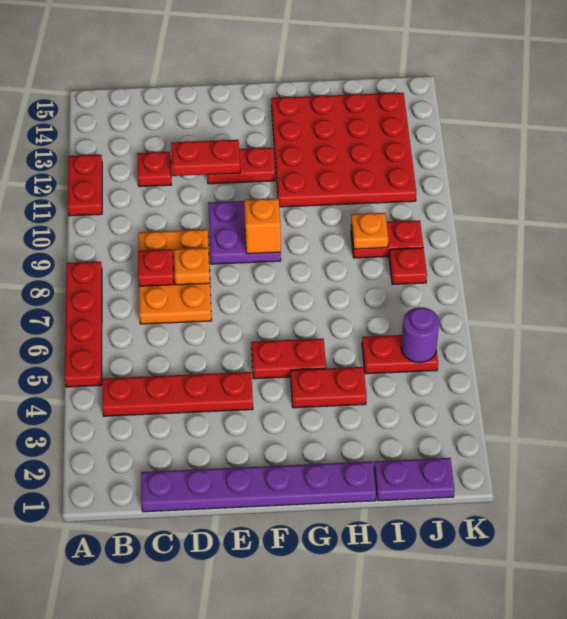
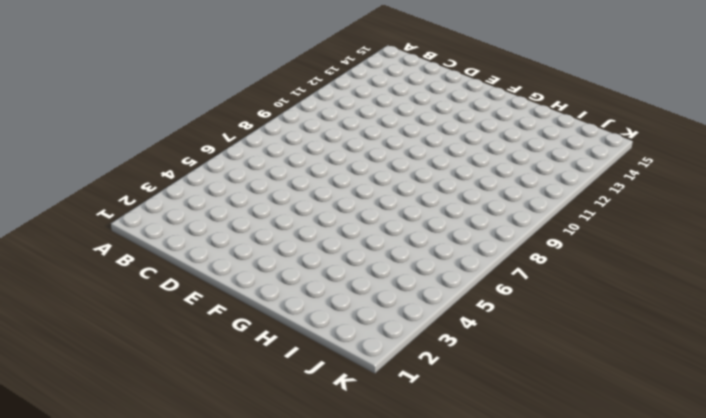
none -> red 1x4 plate [65,261,102,387]
none -> red 1x2 plate [68,155,102,216]
none -> red 1x4 plate [102,372,253,416]

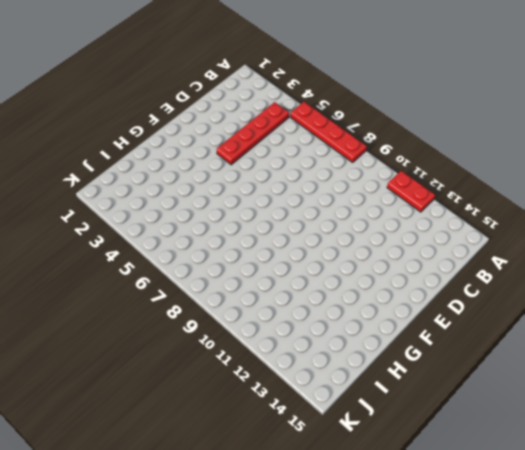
none -> purple 1x6 plate [141,461,376,512]
none -> orange 2x3 plate [138,229,212,324]
none -> red 1x1 plate [138,152,171,187]

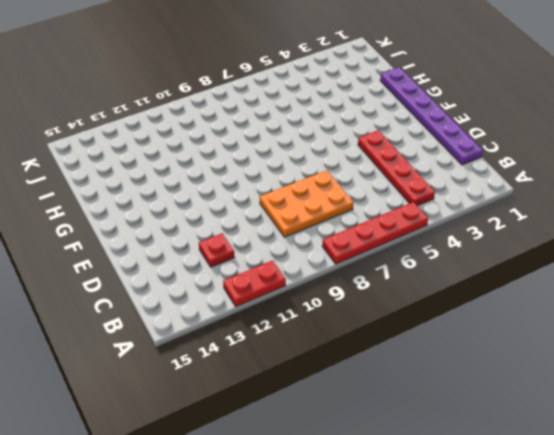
none -> purple 2x2 plate [208,201,281,264]
none -> red 1x2 plate [207,148,275,184]
none -> red 1x2 plate [251,338,326,379]

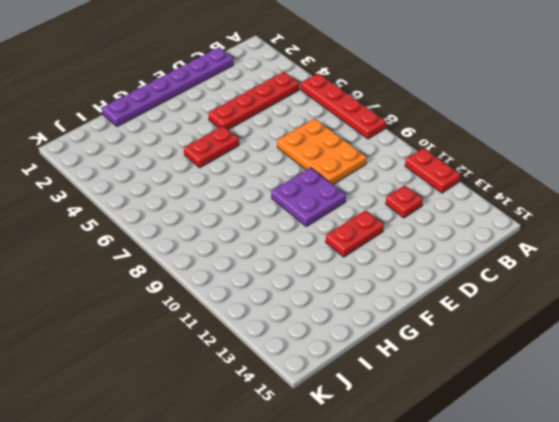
none -> red 1x2 plate [290,367,367,408]
none -> red 4x4 plate [271,93,416,207]
none -> purple 1x2 plate [374,458,454,501]

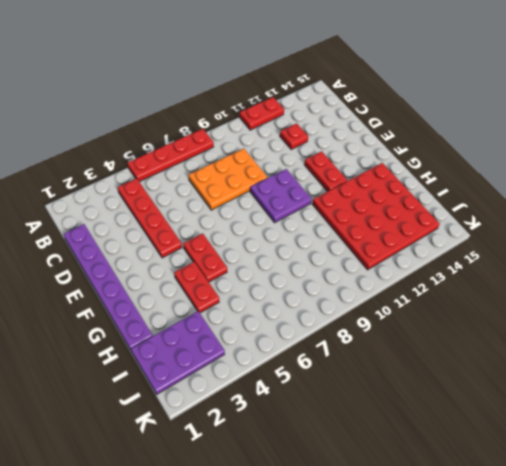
purple 2x3 plate [131,311,225,394] -> purple 1x2 plate [374,458,454,501]
none -> red 1x2 plate [362,335,438,374]
none -> red 1x2 plate [351,220,423,258]
none -> red 1x1 plate [389,248,427,285]

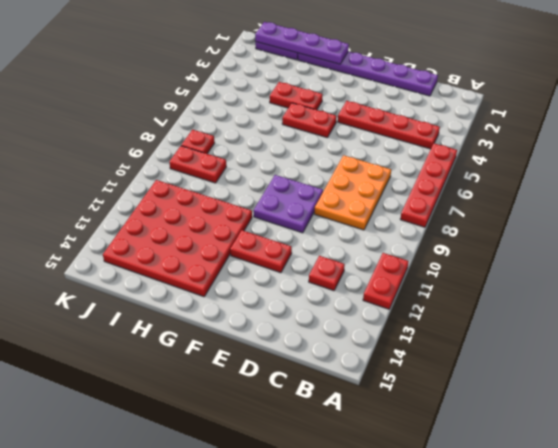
purple 1x4 plate [255,22,349,64] -> none
none -> red 1x2 plate [362,335,438,374]
none -> red 1x1 plate [138,249,174,286]
none -> orange 1x1 plate [174,248,210,285]

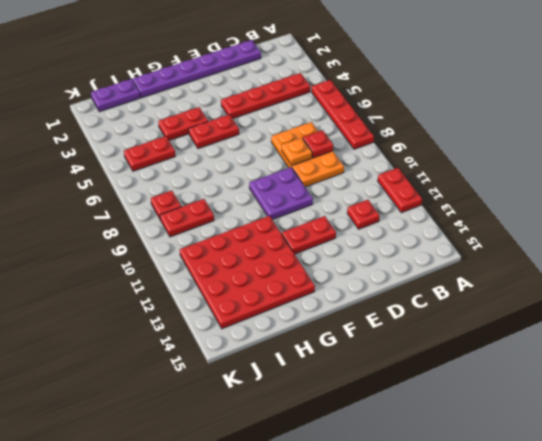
none -> red 1x2 plate [171,140,240,176]
none -> orange 1x1 brick [244,198,281,254]
none -> orange 1x1 plate [351,213,388,249]

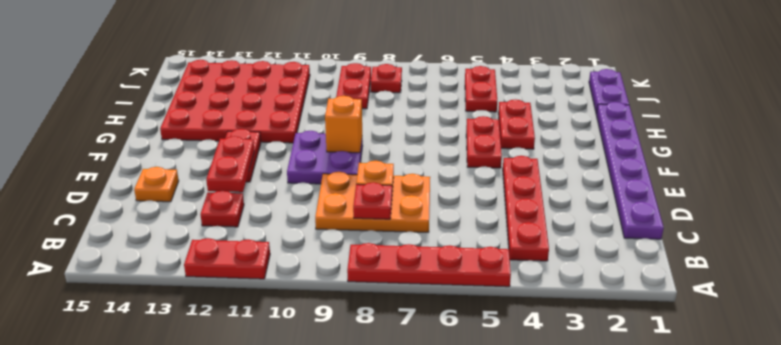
orange 1x1 plate [134,167,179,202] -> orange 1x1 plate moved to [351,213,388,249]
none -> purple 1x1 round brick [401,307,439,363]

